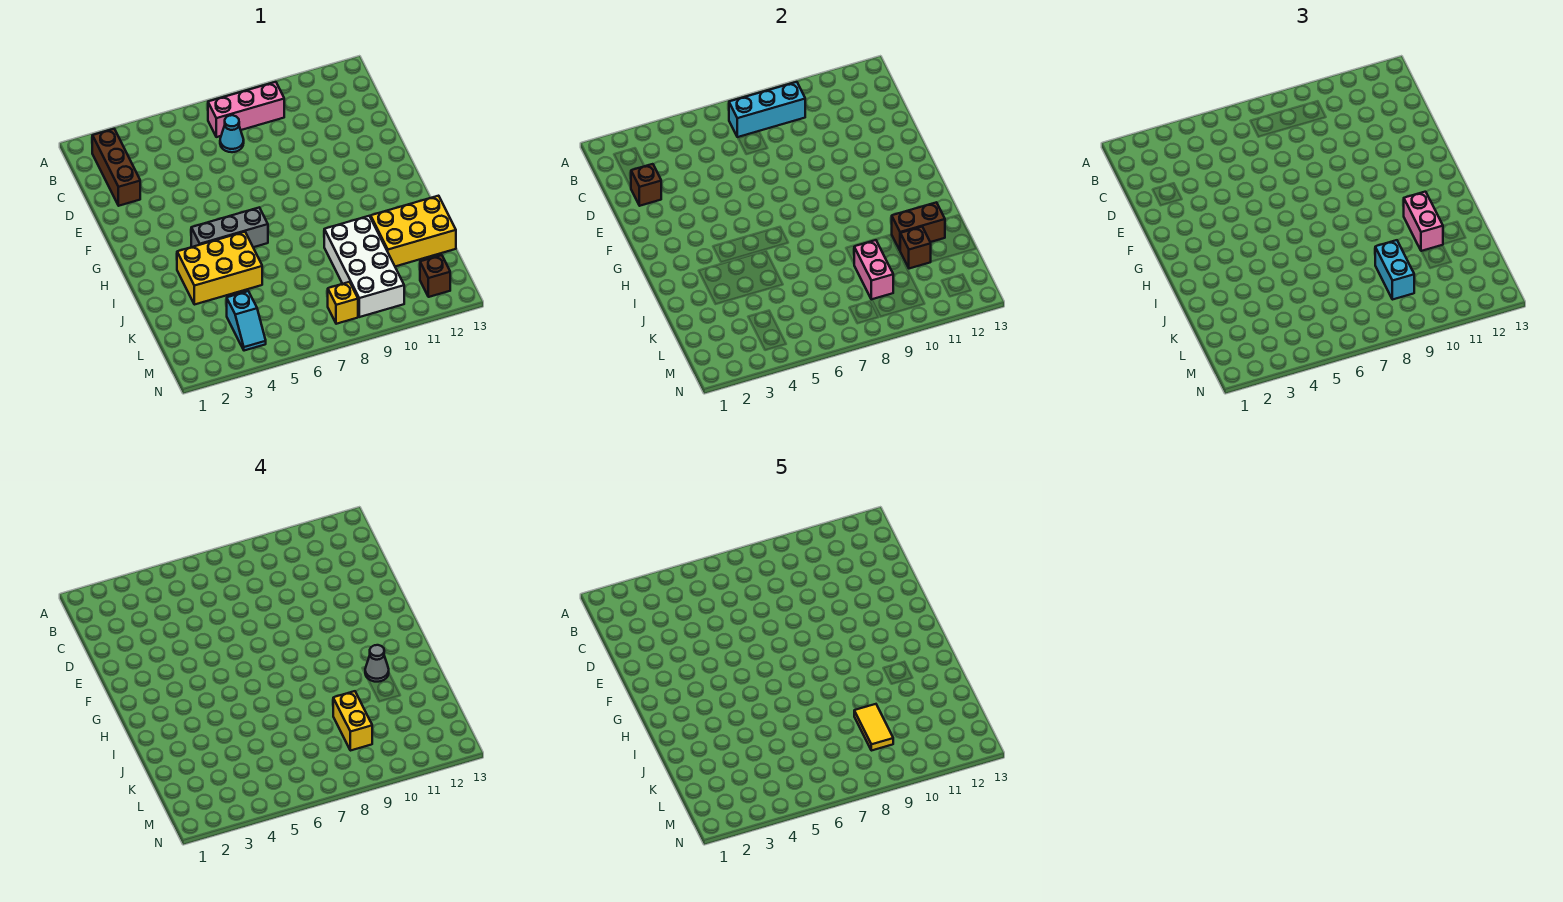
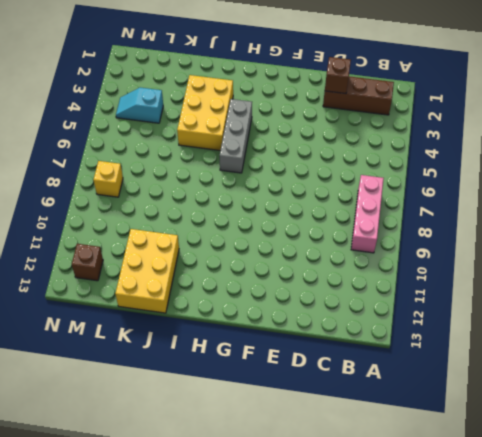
none -> cyan 1x1 cone [220,115,244,152]
none -> white 2x4 brick [324,216,404,317]
none -> cyan 1x3 brick [729,82,805,137]

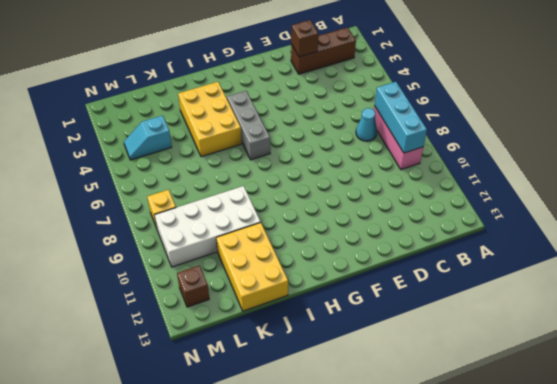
none -> brown 1x2 brick [892,202,945,250]
none -> pink 1x2 brick [854,240,893,299]
none -> brown 1x1 brick [900,227,931,269]

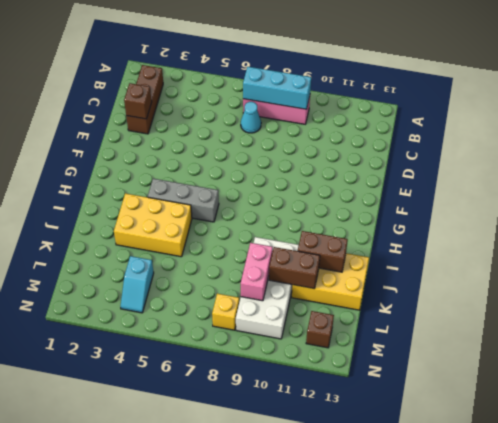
brown 1x2 brick [269,247,320,289] -> brown 1x1 brick [900,227,931,269]
none -> pink 1x2 brick [1404,192,1443,251]
none -> cyan 1x2 brick [1375,240,1414,300]
none -> grey 1x1 cone [365,645,389,682]

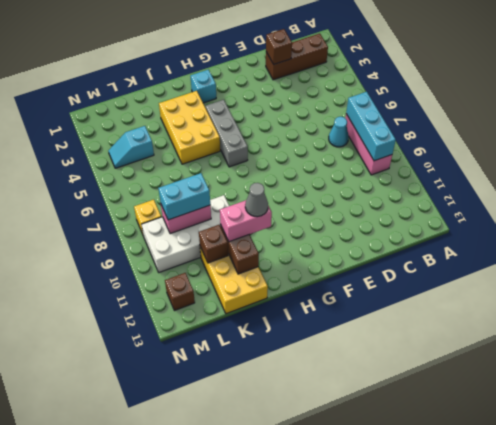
cyan 1x1 brick [191,70,216,103] -> none
none -> yellow 1x2 brick [333,691,372,751]
none -> yellow 1x2 tile [854,704,893,751]

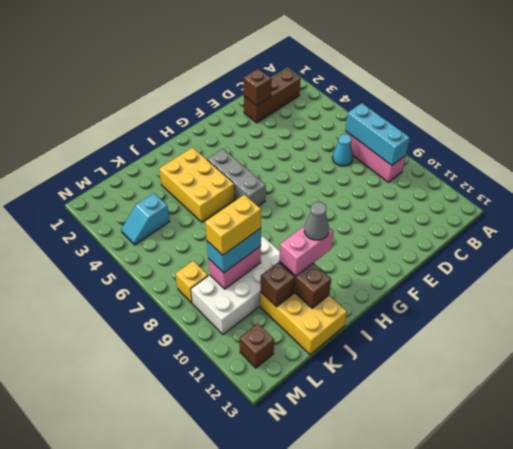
none -> yellow 1x2 tile [854,704,893,751]

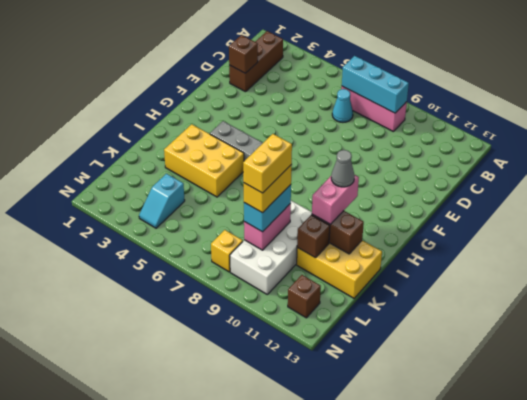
yellow 1x2 brick [243,134,292,193] -> yellow 1x2 tile [854,704,893,751]

